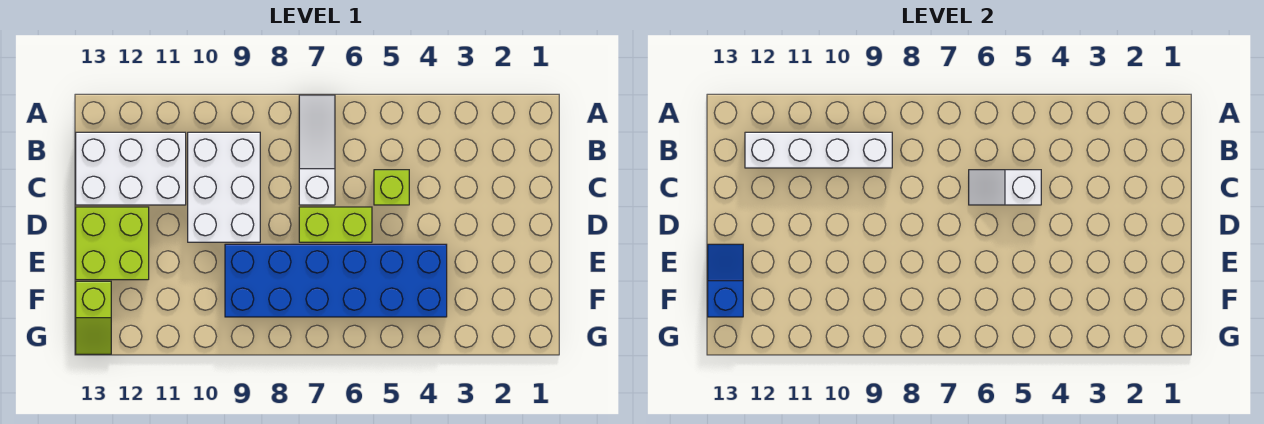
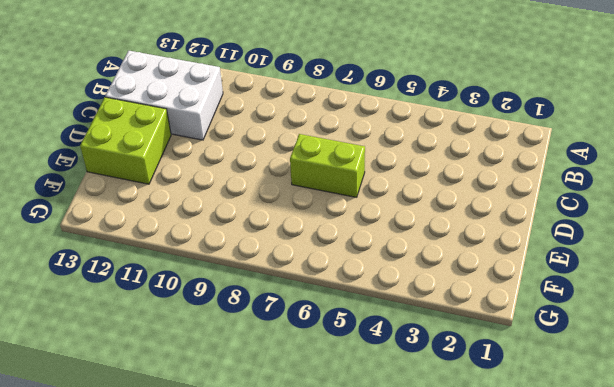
none -> white 1x3 slope [299,95,335,205]
none -> white 2x3 brick [188,132,260,242]

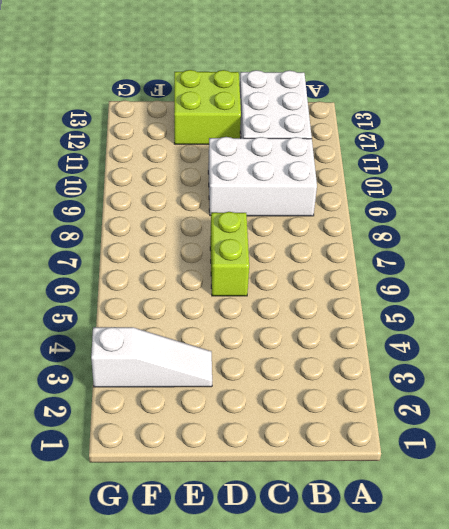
white 1x3 slope [91,327,212,387] -> white 1x3 slope moved to [299,95,335,205]
none -> lime 1x1 brick [374,170,409,205]
none -> blue 2x6 brick [225,244,447,317]

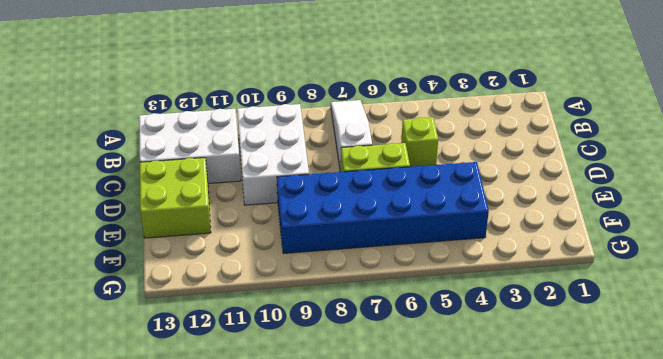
none -> lime 1x2 slope [76,281,111,354]
none -> white 1x4 brick [745,132,892,168]

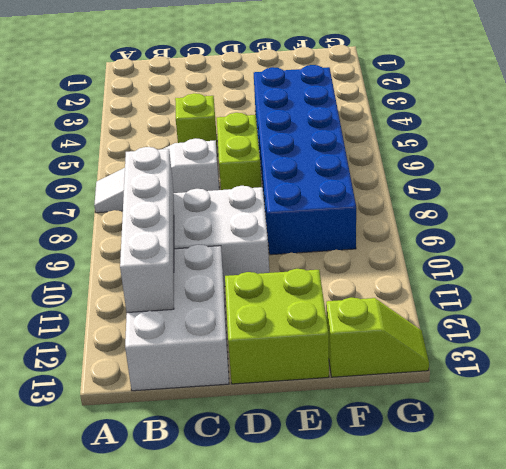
none -> white 1x2 slope [969,170,1041,205]
none -> blue 1x2 slope [708,244,743,317]

